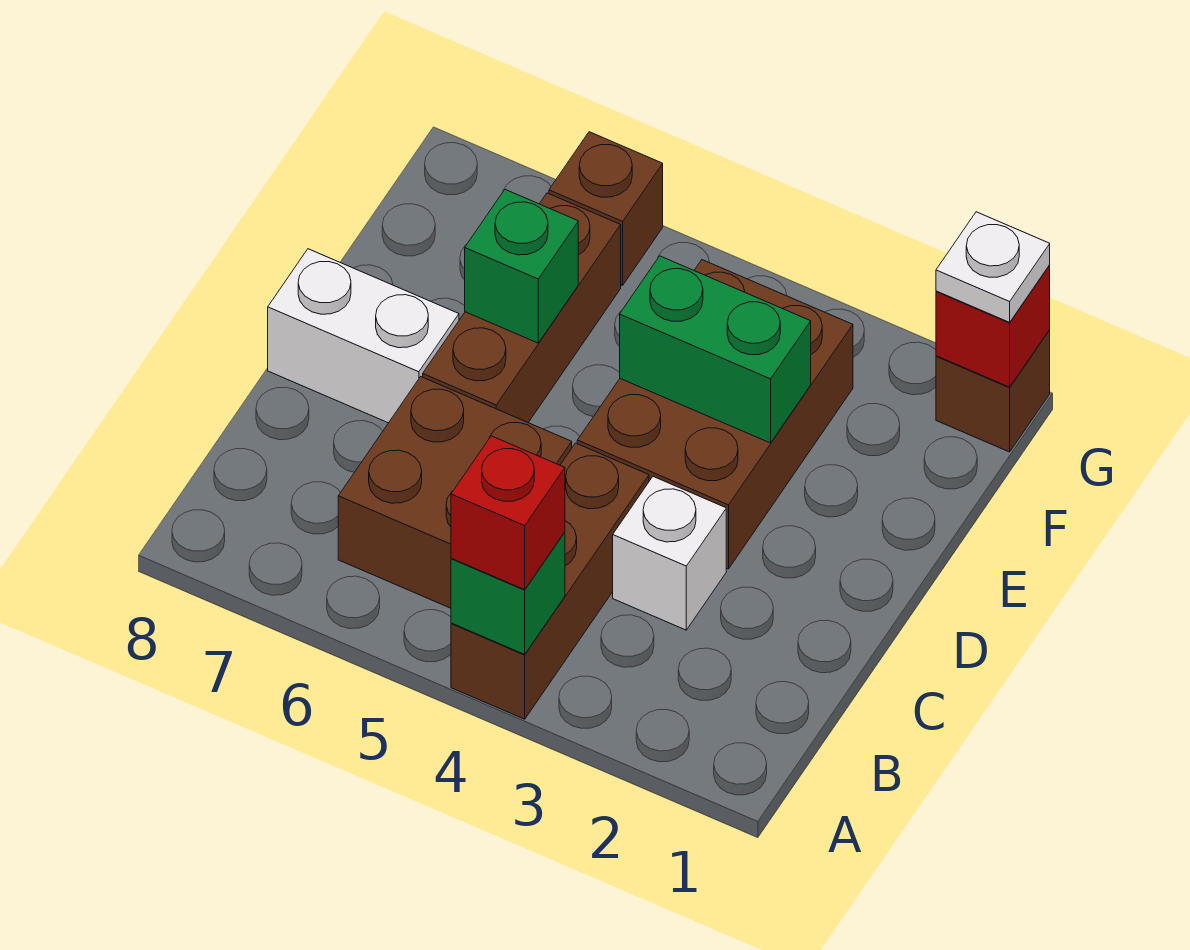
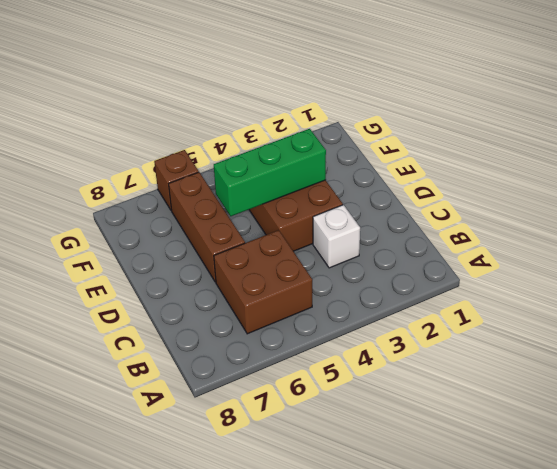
green 1x3 brick [214,129,326,216] -> green 1x2 brick [620,256,811,443]
none -> brown 1x3 brick [451,443,649,719]
none -> white 1x2 brick [268,249,459,423]
none -> brown 1x1 brick [936,330,1050,452]

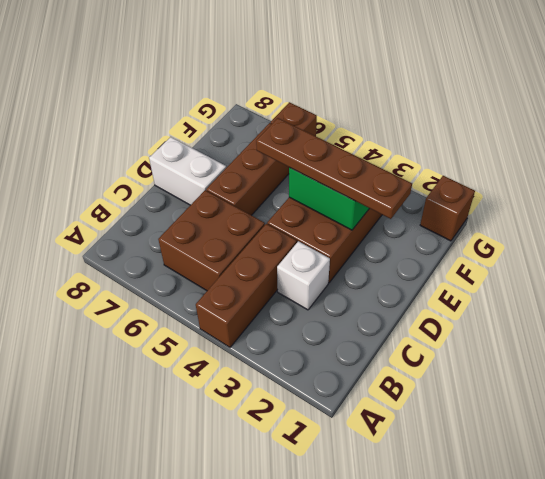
brown 1x4 plate [256,118,412,219] -> none
none -> green 1x1 brick [451,532,565,654]
none -> green 1x1 brick [465,190,578,343]
none -> red 1x1 brick [936,266,1050,387]

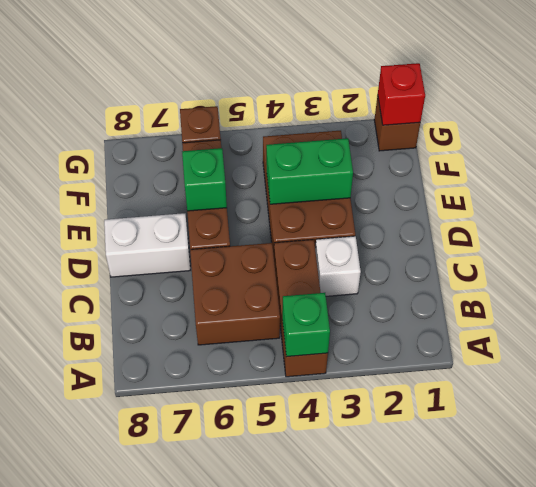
none -> red 1x1 brick [451,436,565,590]
none -> white 1x1 plate [936,212,1050,322]

